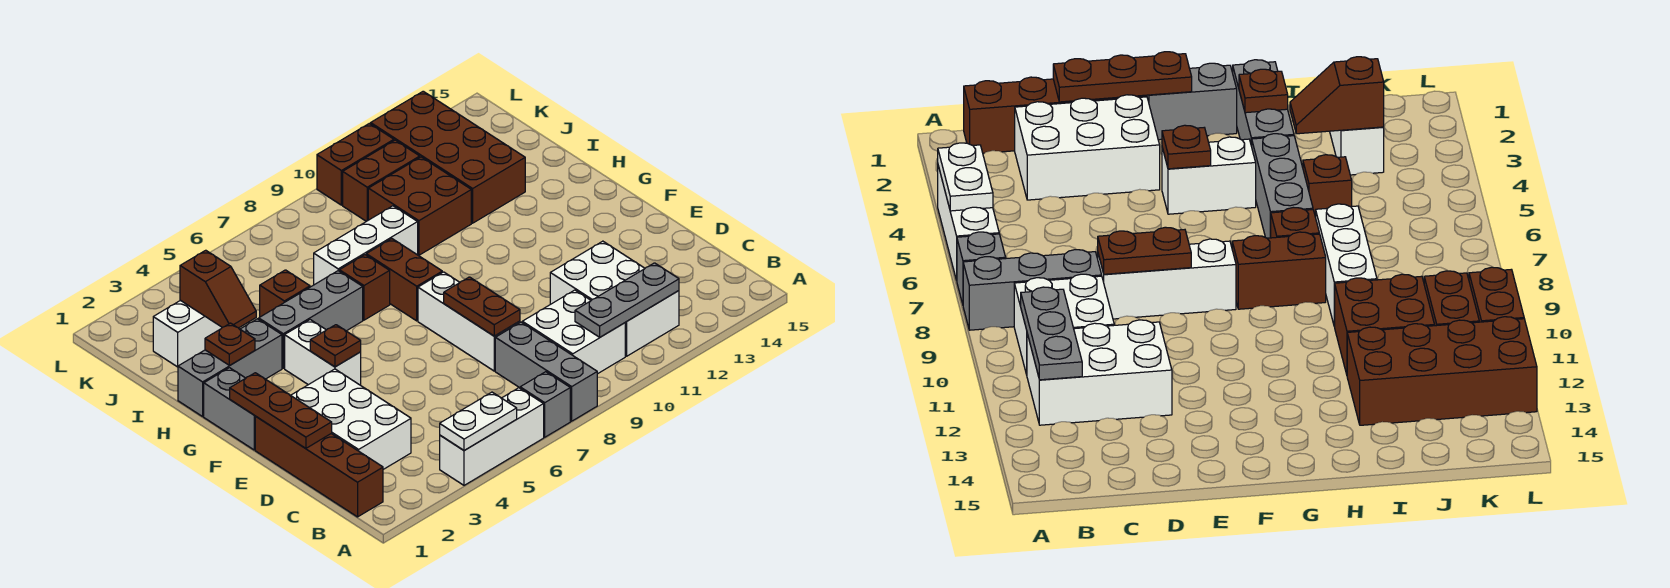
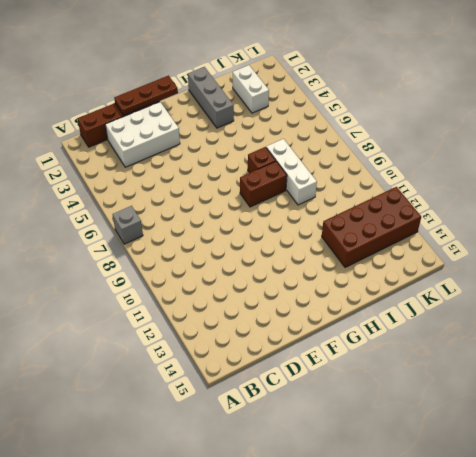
none -> white 1x3 brick [440,388,544,485]
none -> grey 1x3 brick [495,322,597,421]
none -> white 2x2 brick [522,290,625,374]

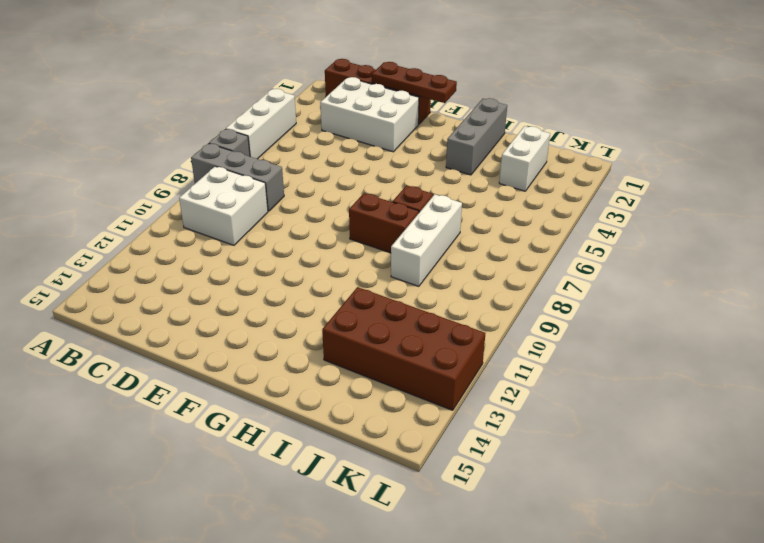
none -> white 2x3 brick [550,241,679,356]
none -> white 1x3 brick [418,272,520,371]
none -> grey 1x2 brick [204,368,256,450]

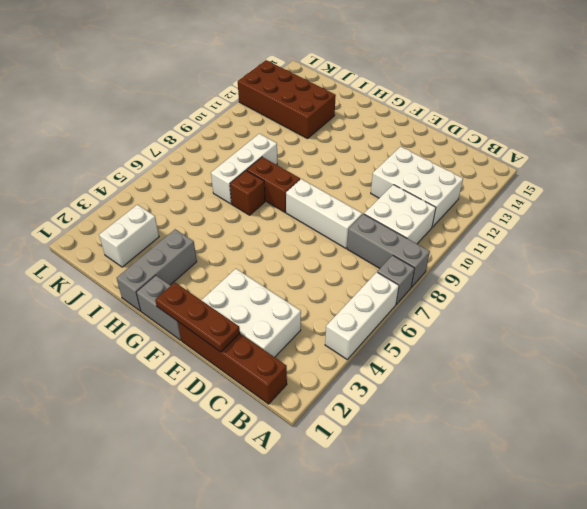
none -> white 1x2 brick [285,320,361,385]
none -> grey 1x3 brick [259,271,363,368]
none -> brown 1x1 brick [260,270,310,317]

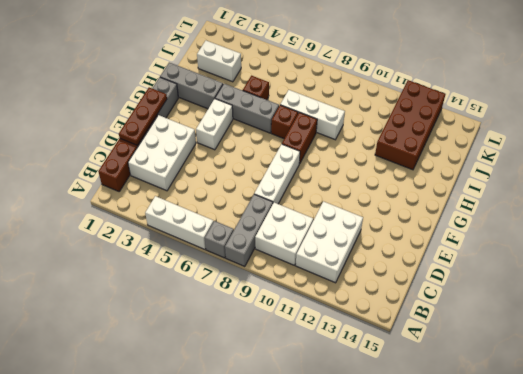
none -> brown 2x2 brick [368,157,471,255]
none -> brown 1x2 brick [343,140,420,221]
none -> brown 1x2 brick [317,123,394,205]

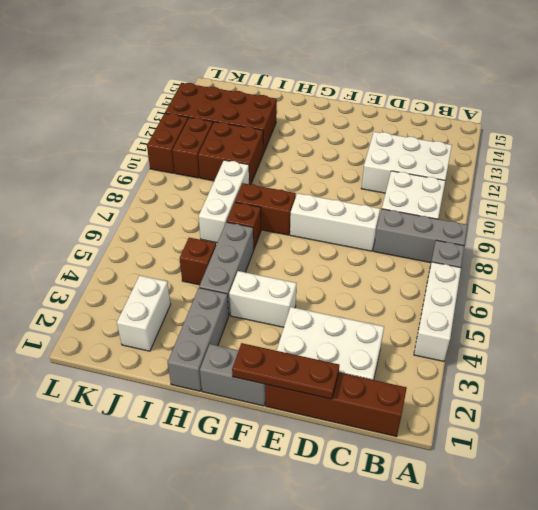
none -> white 1x2 plate [440,392,517,450]
none -> grey 1x3 plate [575,263,679,337]
none -> brown 1x2 plate [444,277,520,336]

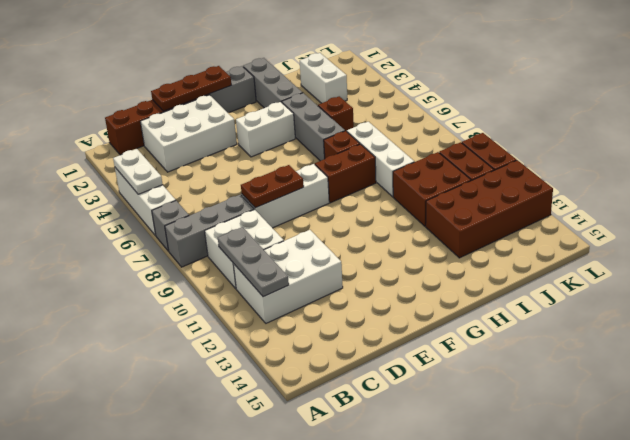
none -> brown 1x1 plate [310,325,361,367]
none -> brown 1x1 plate [205,323,255,365]
none -> brown 1x2 slope [180,250,256,328]

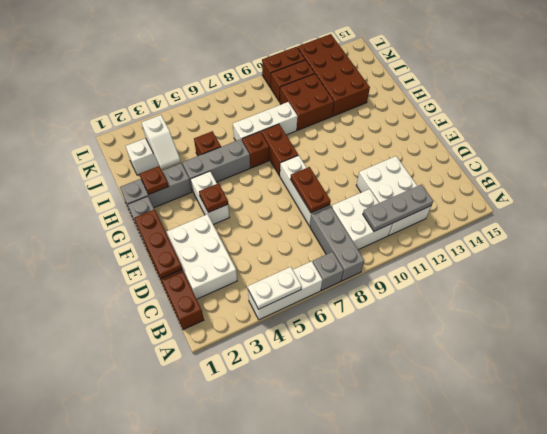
white 1x2 slope [141,115,181,169] -> brown 1x2 slope [180,250,256,328]

